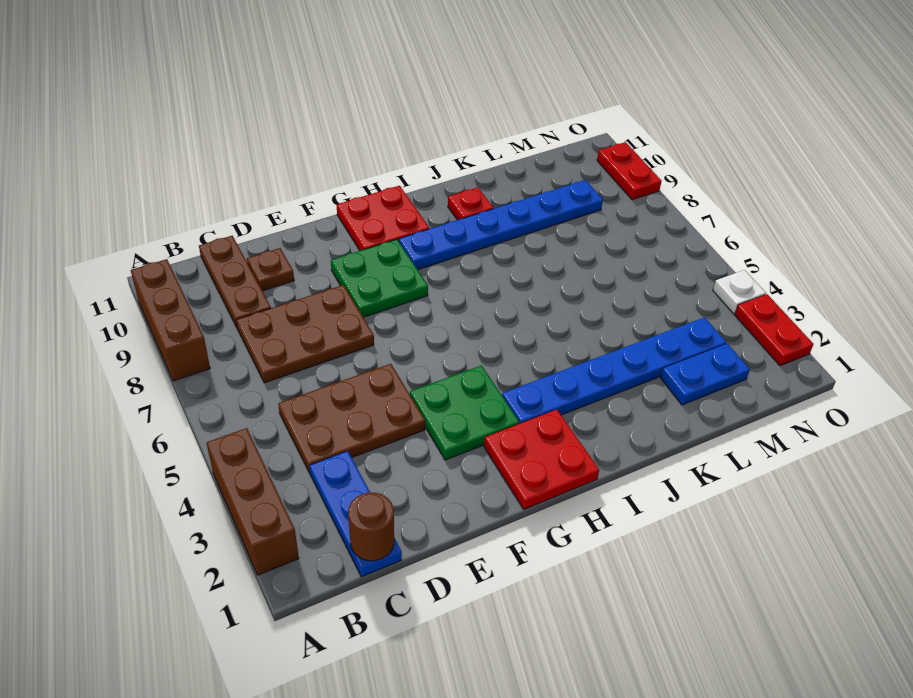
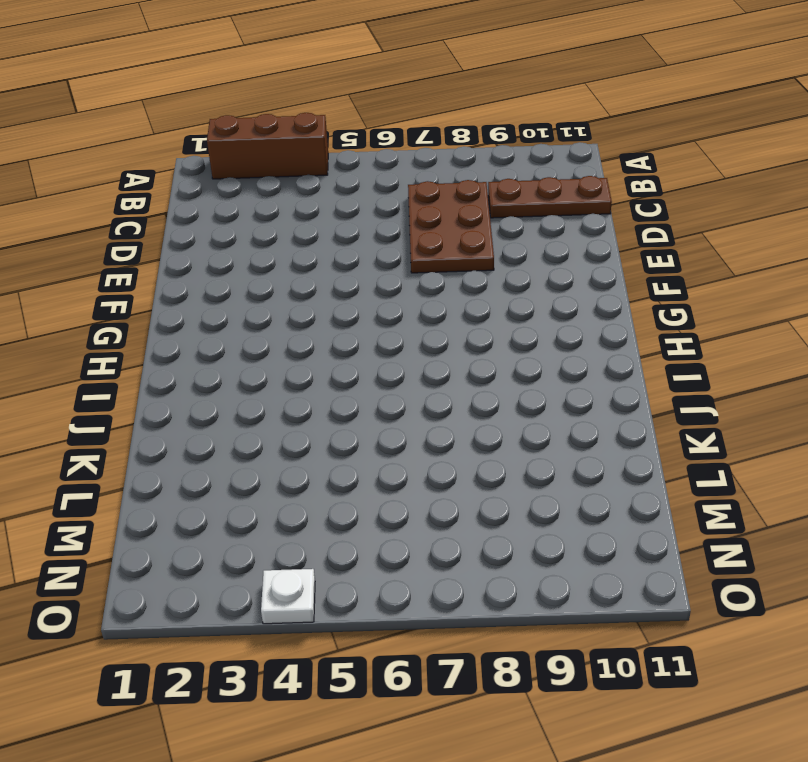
none -> brown 1x3 brick [131,259,210,381]
none -> blue 1x3 plate [310,451,402,577]
none -> brown 2x3 plate [278,364,425,473]

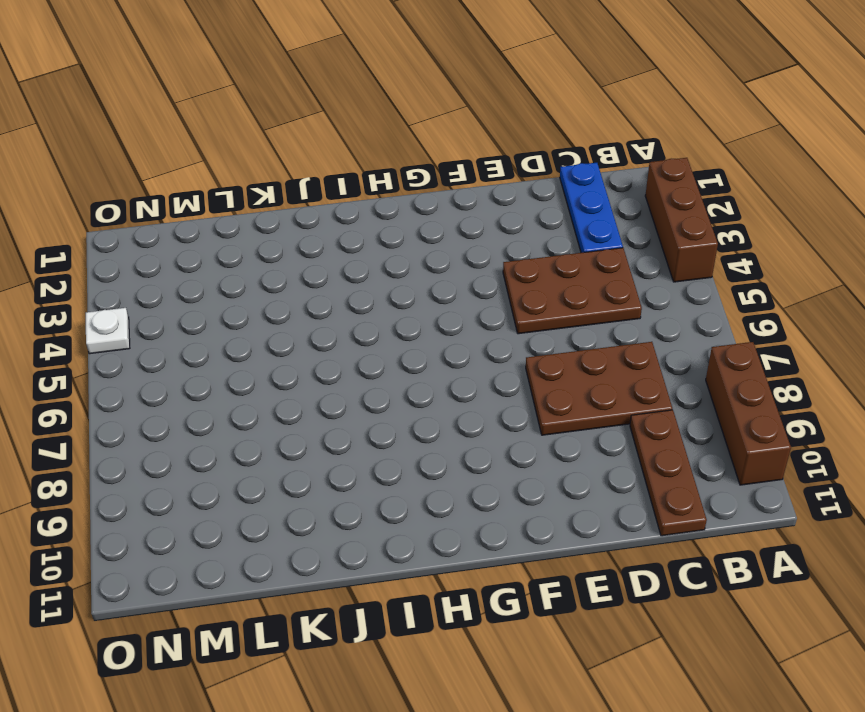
none -> brown 1x1 plate [247,248,294,291]
none -> green 2x2 plate [410,365,519,460]
none -> green 2x2 plate [331,239,428,317]

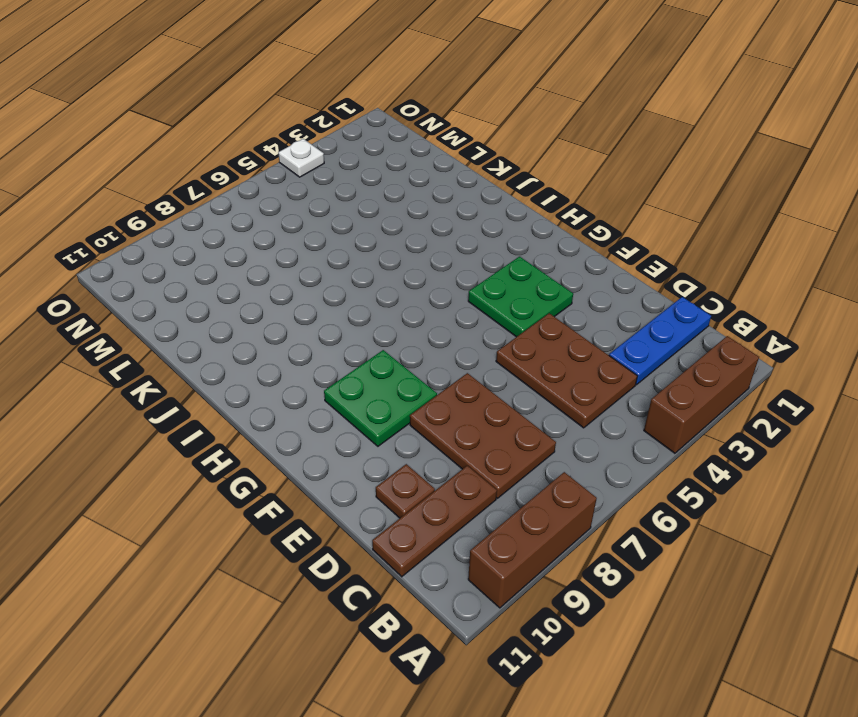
none -> red 2x2 plate [484,409,599,509]
none -> red 2x2 plate [337,186,429,251]
none -> blue 1x6 plate [502,317,726,424]

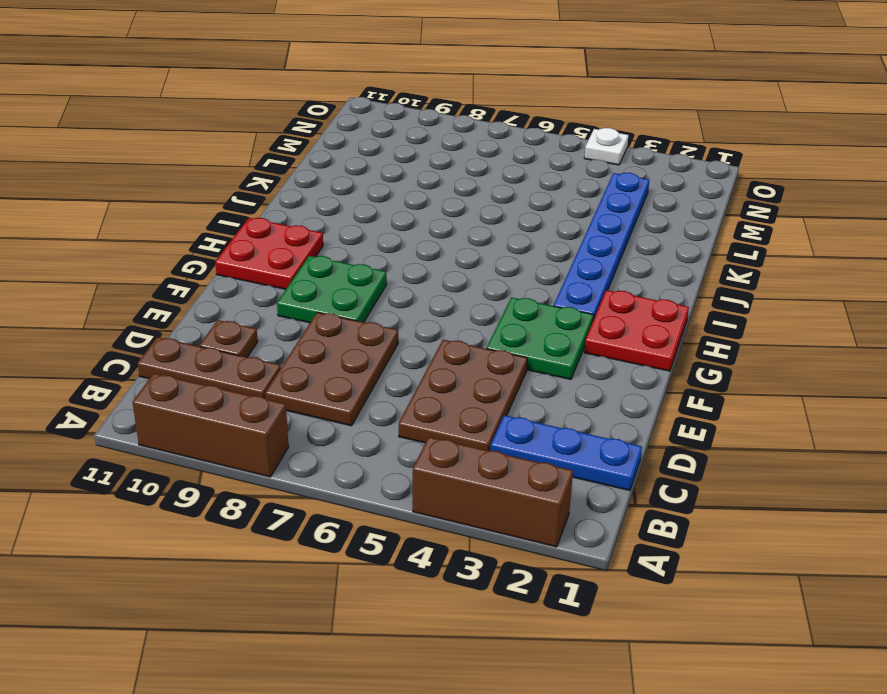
none -> blue 1x6 plate [399,180,603,270]
none -> red 1x1 plate [448,187,493,220]
none -> blue 1x2 plate [661,344,750,405]

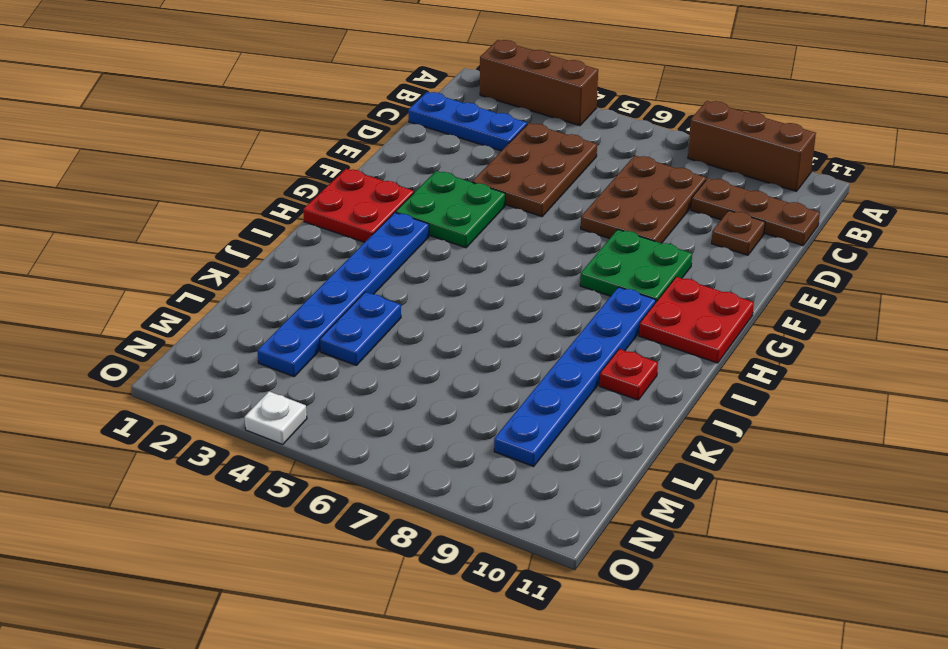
blue 1x2 plate [320,292,401,365] -> blue 1x2 plate moved to [661,344,750,405]
none -> red 1x2 plate [735,294,814,366]
none -> red 1x2 plate [597,142,661,200]
none -> brown 1x1 round brick [348,492,394,561]

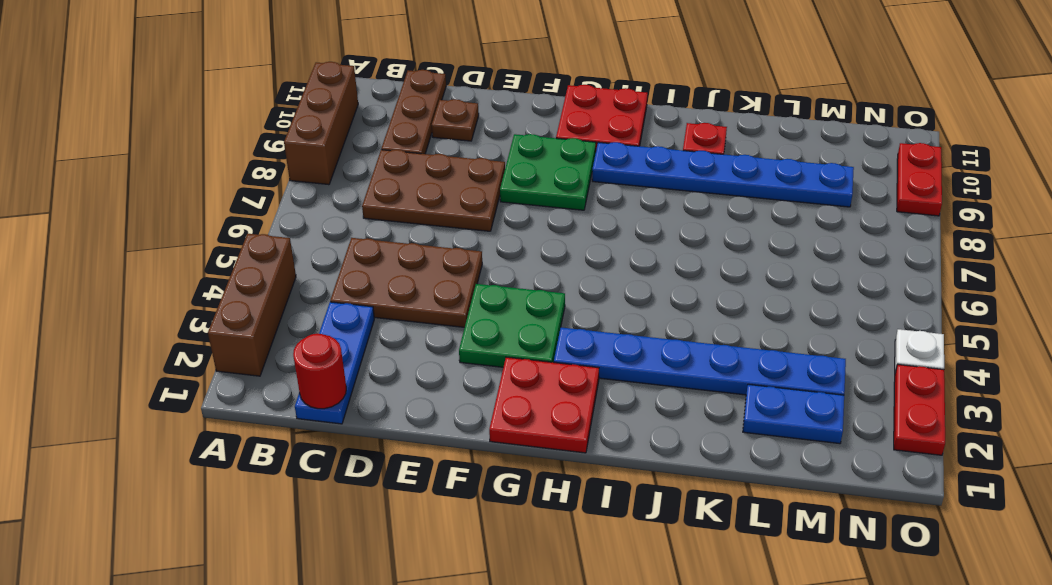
red 1x1 round brick [293,334,346,409] -> brown 1x1 round brick [348,492,394,561]

